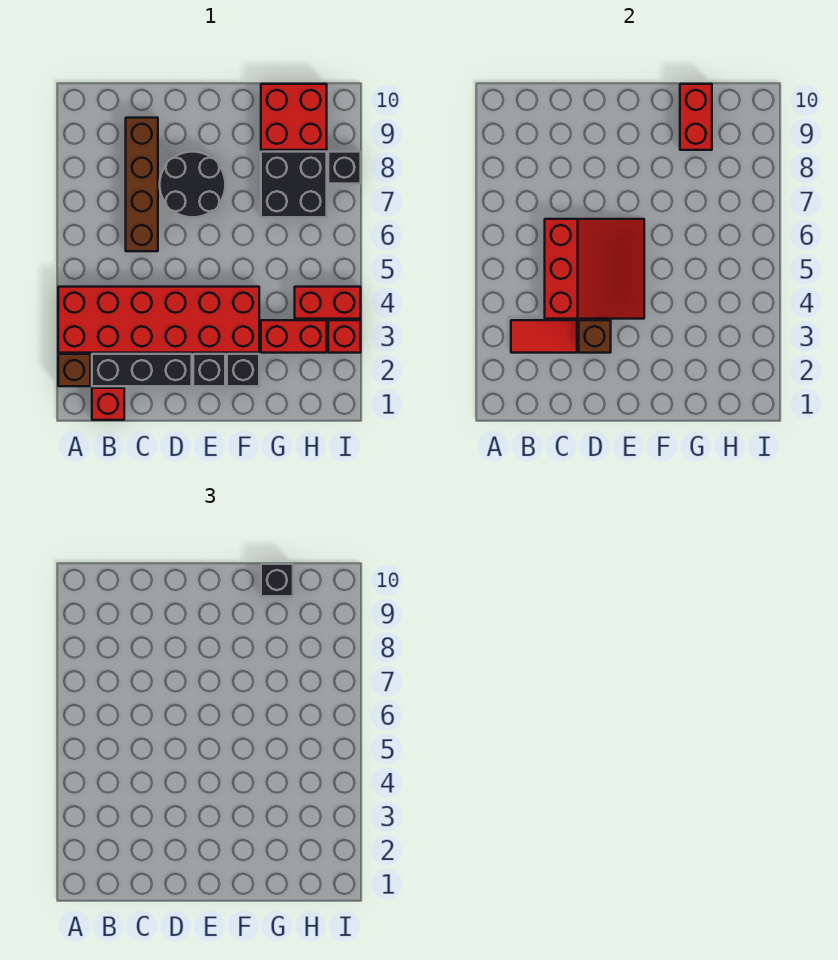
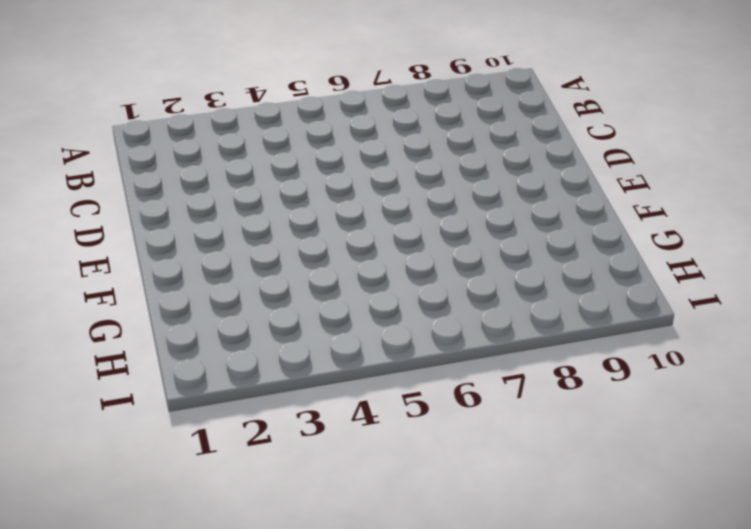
none -> brown 1x1 brick [58,354,90,386]
none -> red 2x6 brick [58,287,259,353]
none -> red 1x1 brick [92,388,124,420]

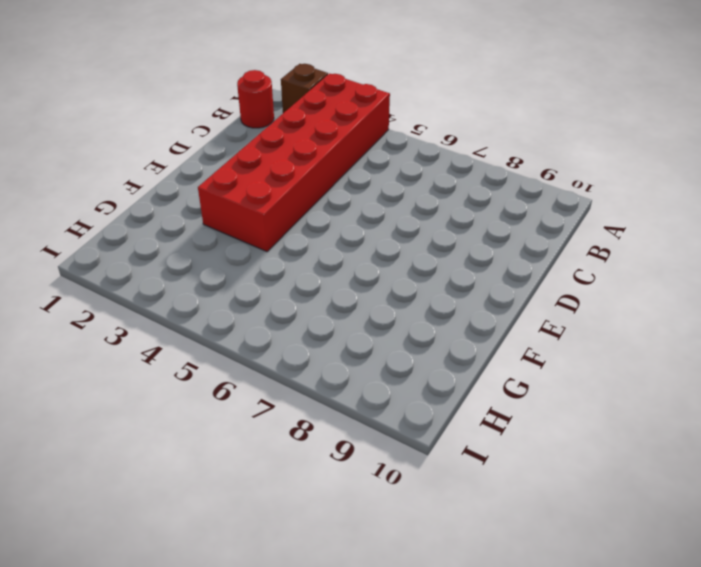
red 1x1 round brick [237,70,274,128] -> red 1x1 brick [92,388,124,420]
none -> black 1x3 brick [92,354,192,386]
none -> brown 1x4 brick [126,118,158,251]
none -> black 2x2 round brick [160,152,225,217]

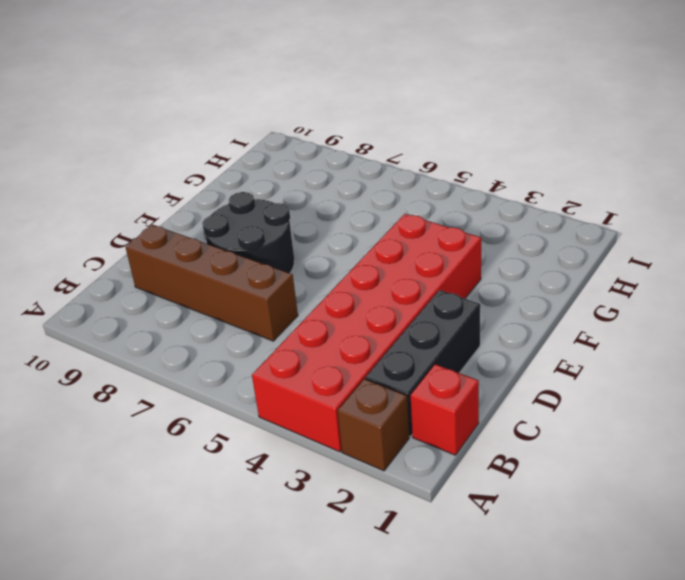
none -> black 1x1 brick [193,354,225,386]
none -> black 1x1 brick [227,354,259,386]
none -> red 1x2 brick [261,320,327,353]

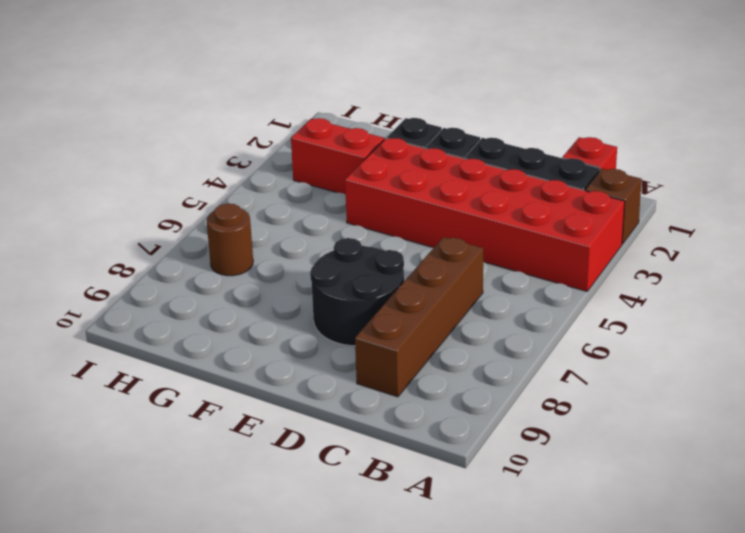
brown 1x1 round brick [207,203,253,276] -> black 2x2 brick [261,152,327,217]
none -> red 2x2 brick [261,84,327,150]
none -> red 1x2 brick [295,287,361,319]
none -> red 1x1 brick [328,320,361,353]

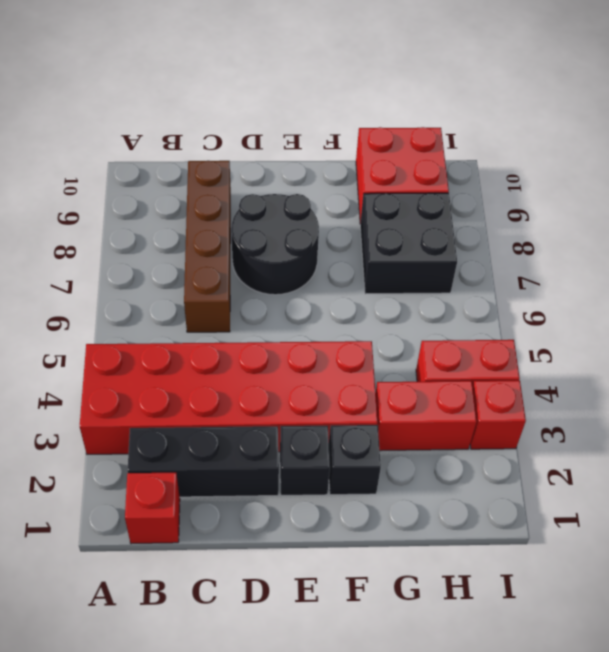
none -> brown 1x1 brick [58,354,90,386]
none -> black 1x1 brick [328,152,361,184]
none -> red 1x2 tile [511,320,577,353]

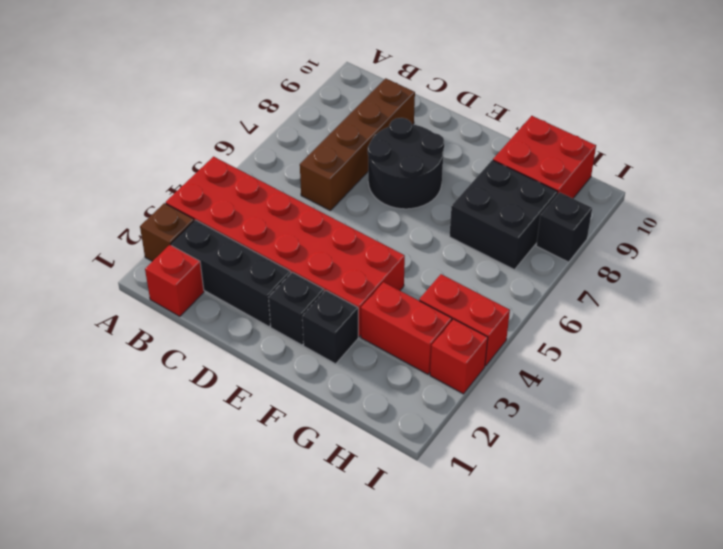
none -> red 1x2 tile [511,320,577,353]
none -> red 3x3 slope [545,219,644,319]
none -> brown 1x1 brick [579,320,611,353]

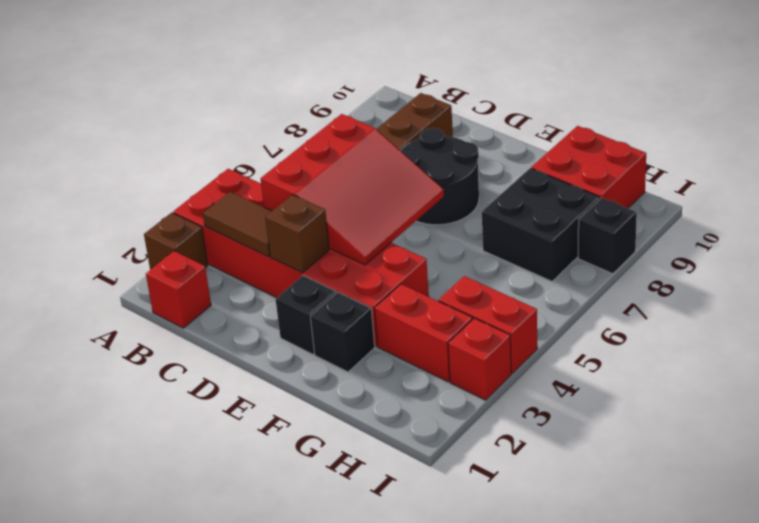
brown 1x2 tile [203,192,272,257] -> red 1x2 tile [511,320,577,353]
none -> black 1x3 brick [92,354,192,386]
none -> red 1x2 brick [680,84,712,150]
none -> black 1x1 brick [261,564,293,596]

